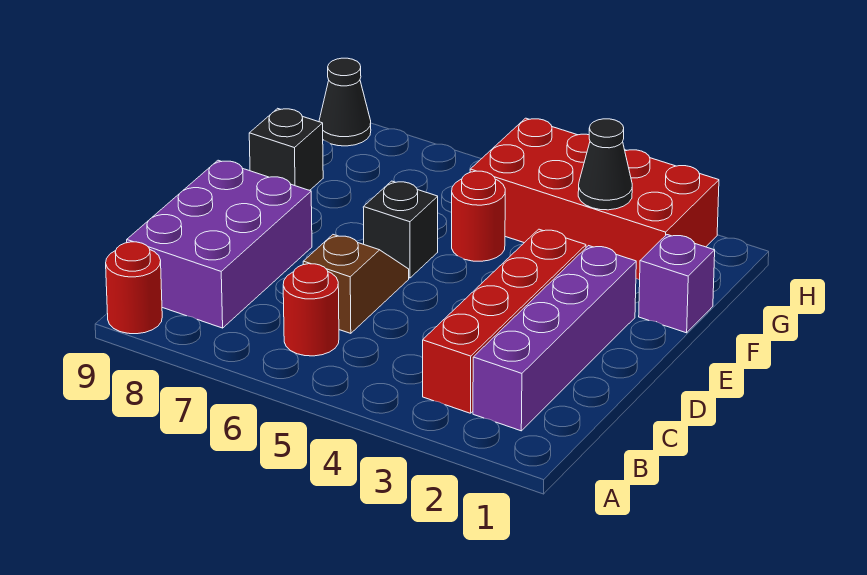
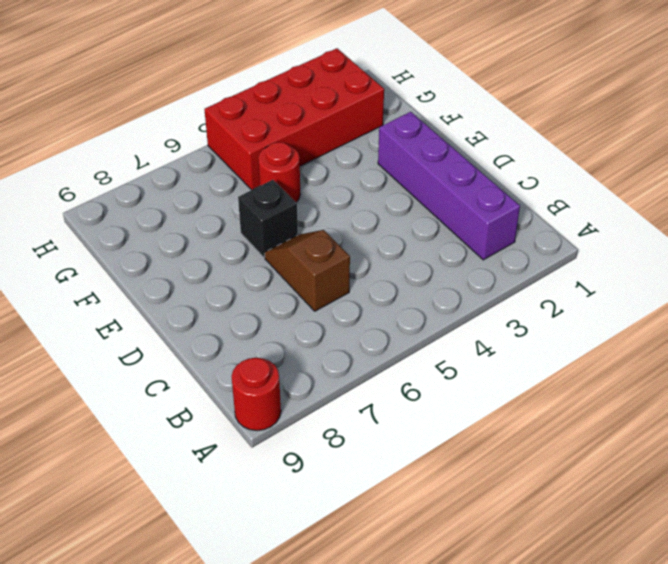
none -> red 1x4 brick [423,229,586,413]
none -> red 1x1 round brick [283,264,339,356]
none -> purple 2x3 brick [127,160,312,328]

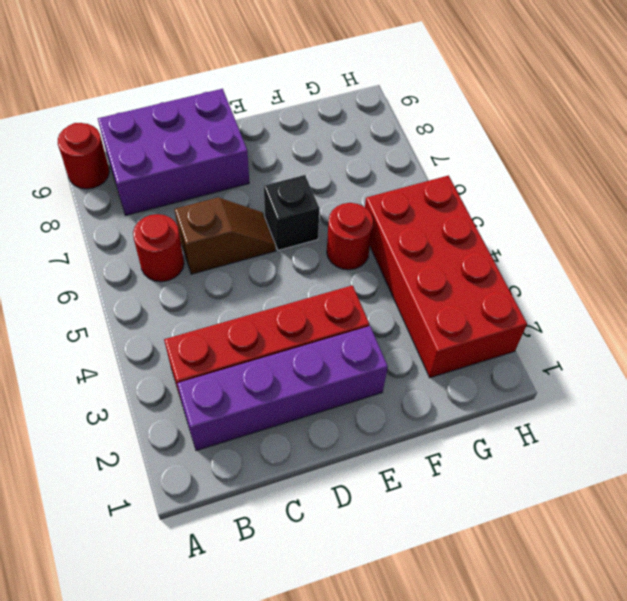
none -> purple 1x1 brick [639,235,715,333]
none -> black 1x1 brick [249,108,323,190]
none -> black 1x1 cone [319,58,371,146]

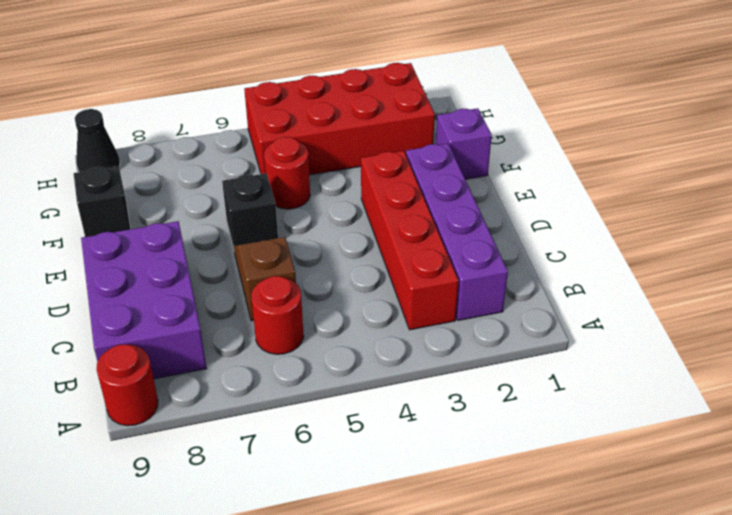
none -> black 1x1 cone [578,119,632,210]

